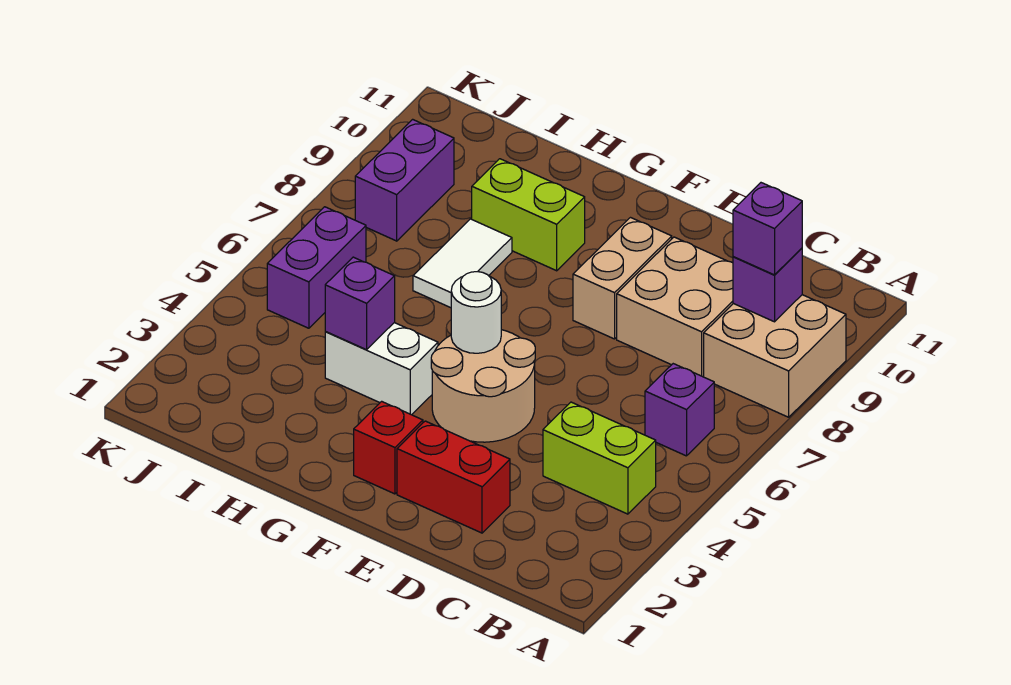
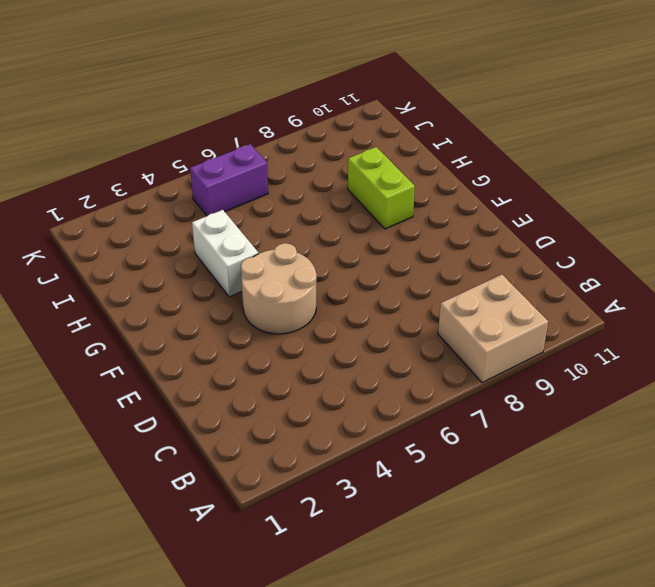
none -> lime 1x2 brick [543,402,656,514]
none -> purple 1x1 brick [645,364,714,456]
none -> tan 2x2 brick [617,237,733,377]

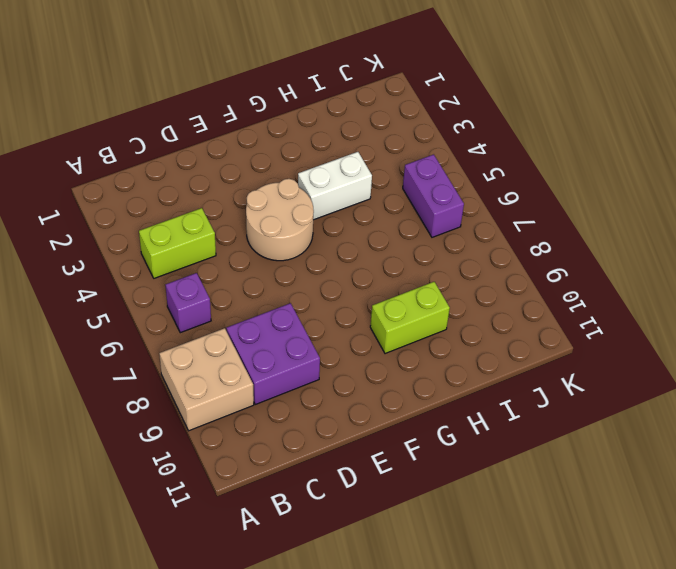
purple 2x2 brick [226,303,320,404] -> tan 2x2 brick [617,237,733,377]
none -> red 1x2 brick [397,421,510,533]
none -> tan 1x2 brick [573,218,672,339]
none -> red 1x1 brick [354,401,423,494]

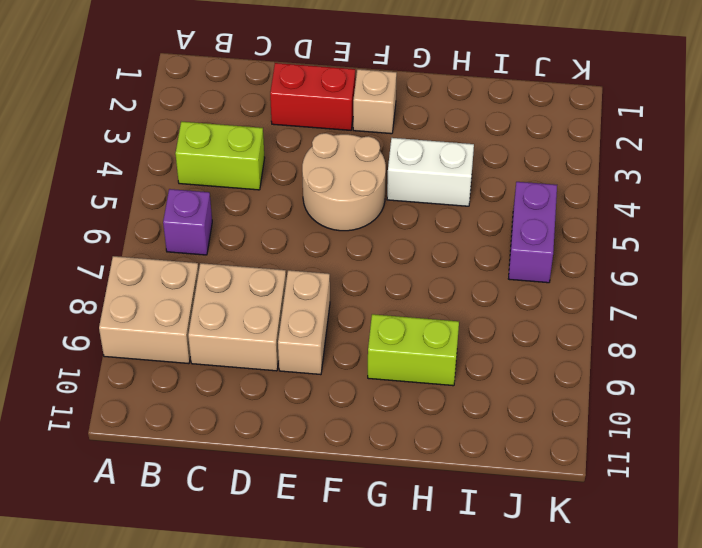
tan 1x1 brick [353,69,397,134] -> red 1x1 brick [354,401,423,494]
none -> white 1x2 tile [413,219,512,308]
none -> purple 1x2 brick [355,119,454,241]
none -> purple 1x1 brick [733,248,802,322]

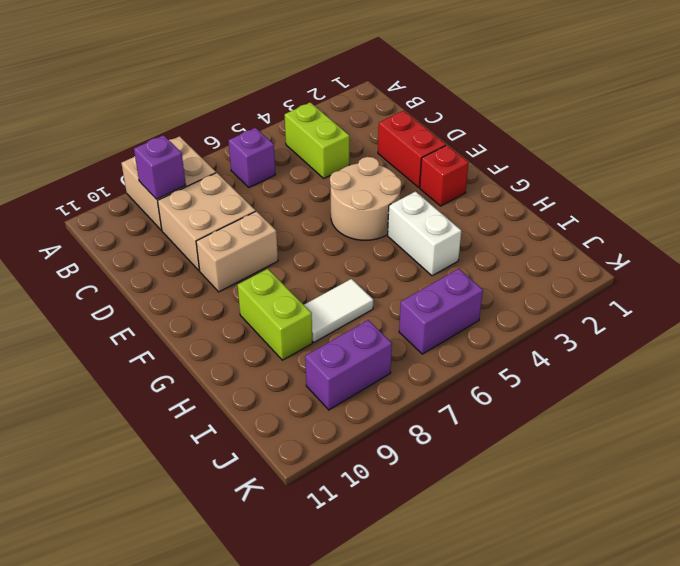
none -> white 1x1 round brick [451,272,501,353]
none -> purple 1x1 brick [325,257,395,350]
none -> purple 1x1 brick [733,183,802,275]

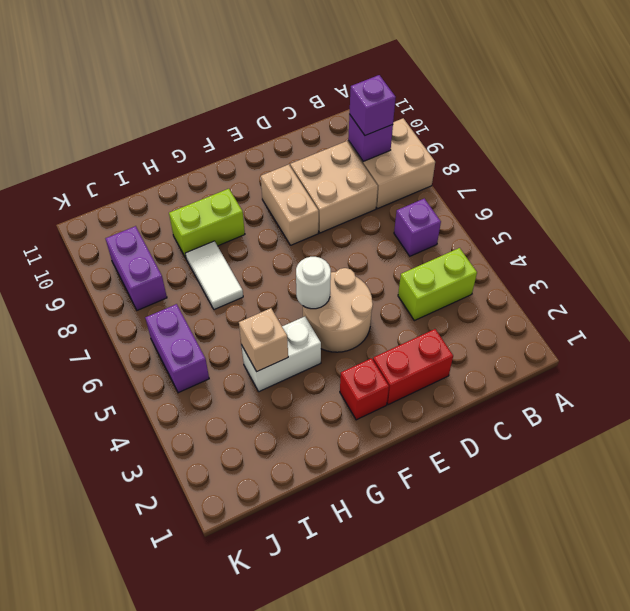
tan 1x1 brick [239,308,288,372] -> purple 1x1 brick [325,257,395,350]

